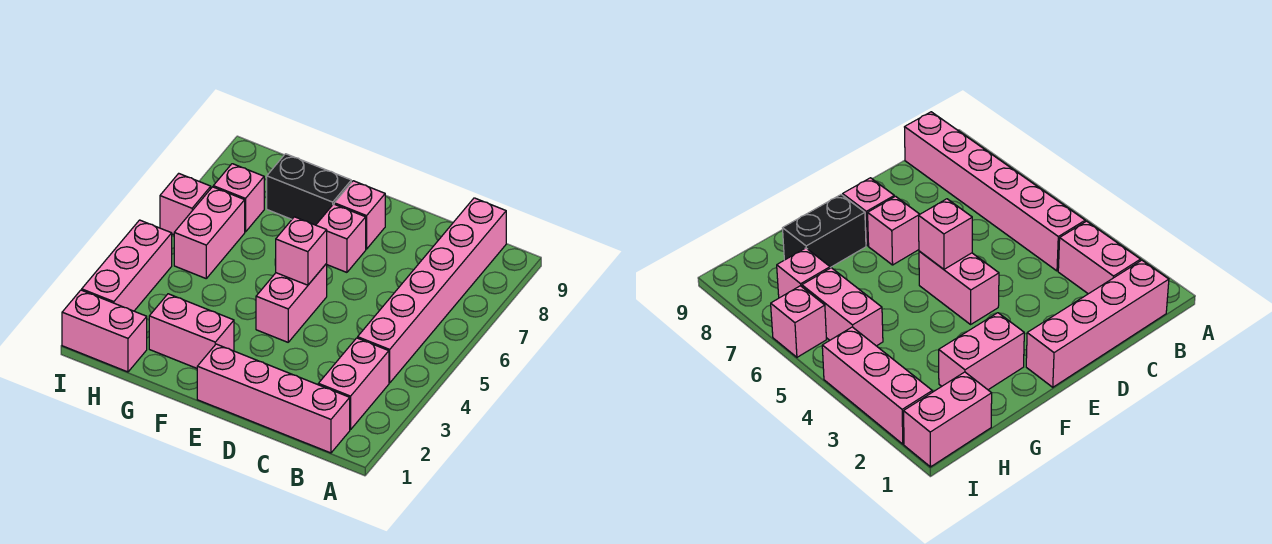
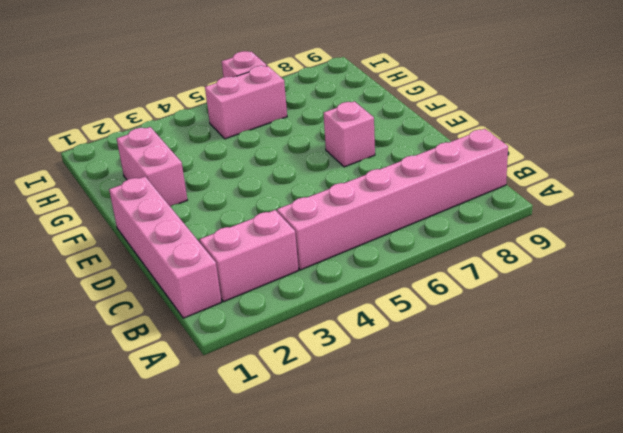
none -> pink 1x2 brick [256,264,327,342]
none -> pink 1x1 brick [334,181,385,249]
none -> black 1x2 brick [267,154,351,225]

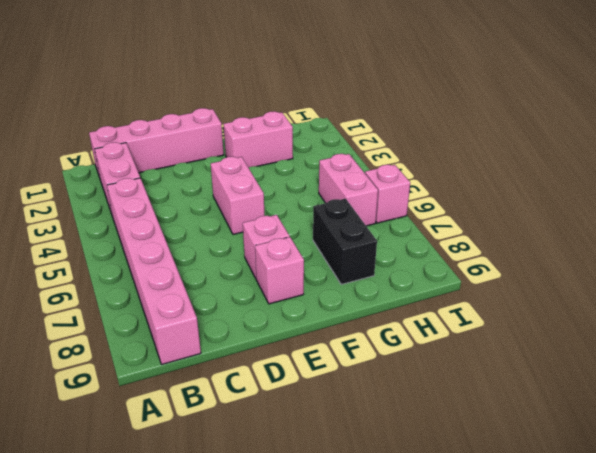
black 1x2 brick [313,199,377,284] -> black 1x2 brick turned to [267,154,351,225]
none -> pink 1x2 brick [62,290,147,372]
none -> pink 1x1 brick [213,164,264,232]
none -> pink 1x3 brick [82,220,172,311]

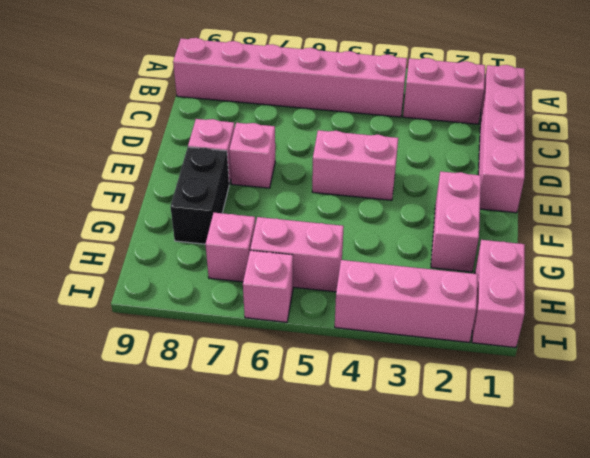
none -> pink 1x1 brick [276,217,327,285]

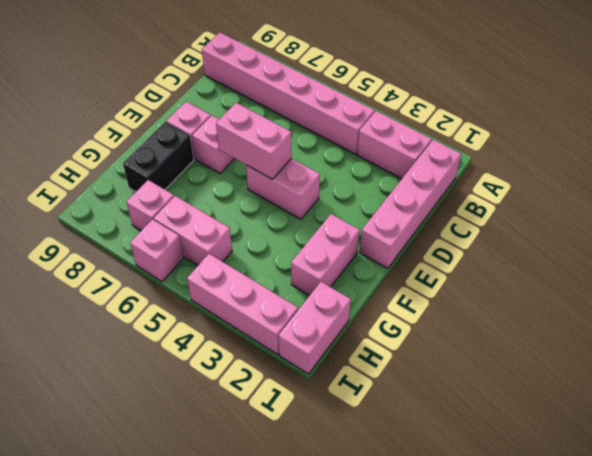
pink 1x2 brick [216,103,292,179] -> pink 1x1 brick [276,217,327,285]

